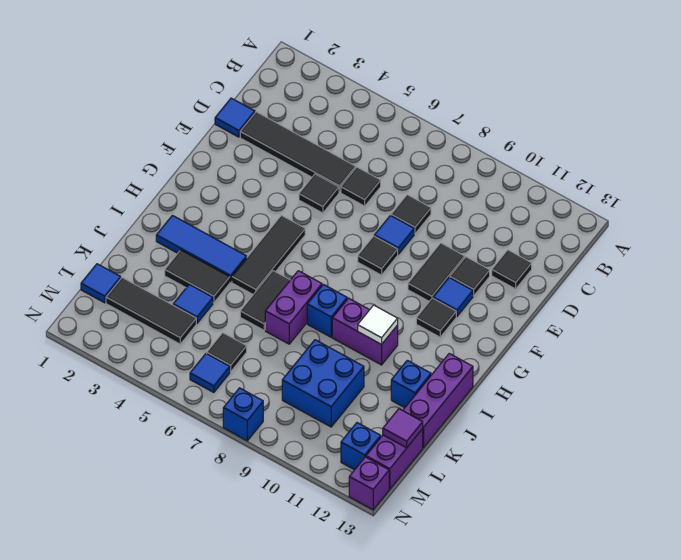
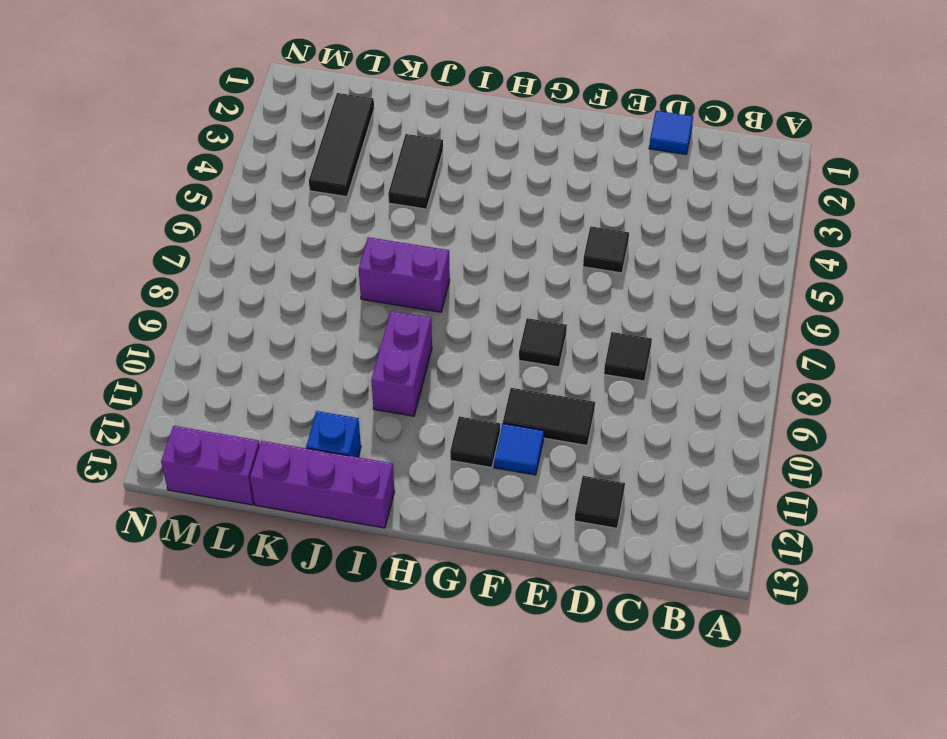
none -> black 1x4 tile [240,112,356,192]
none -> black 1x1 tile [341,167,381,206]
none -> blue 1x1 tile [374,215,414,254]
none -> black 1x1 tile [450,257,490,296]

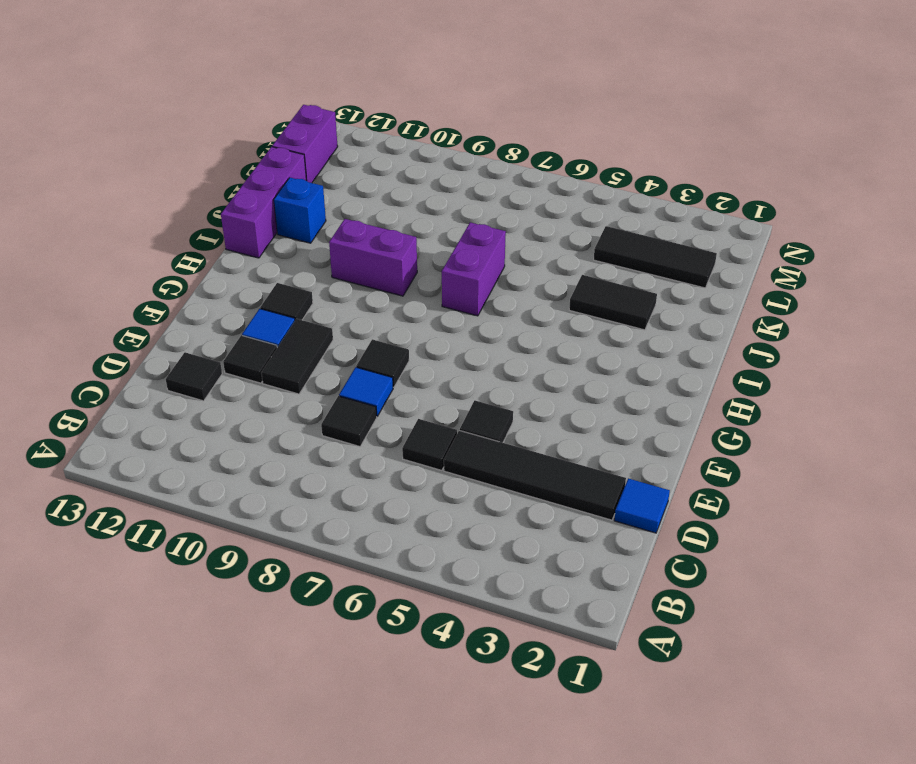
none -> black 1x3 tile [232,215,305,294]
none -> blue 1x3 tile [156,215,247,282]
none -> black 1x2 tile [240,271,290,330]
none -> blue 1x1 brick [307,284,347,337]

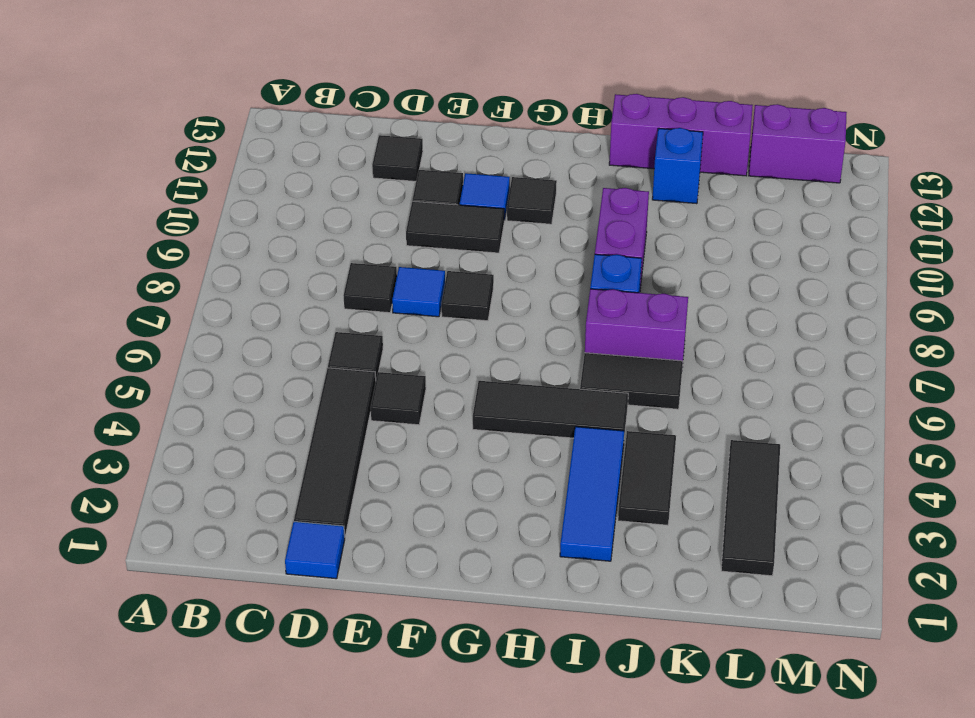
none -> blue 1x1 tile [173,284,213,323]
none -> blue 2x2 brick [282,340,364,427]
none -> blue 1x1 tile [81,264,121,303]
none -> black 1x1 tile [207,333,247,372]

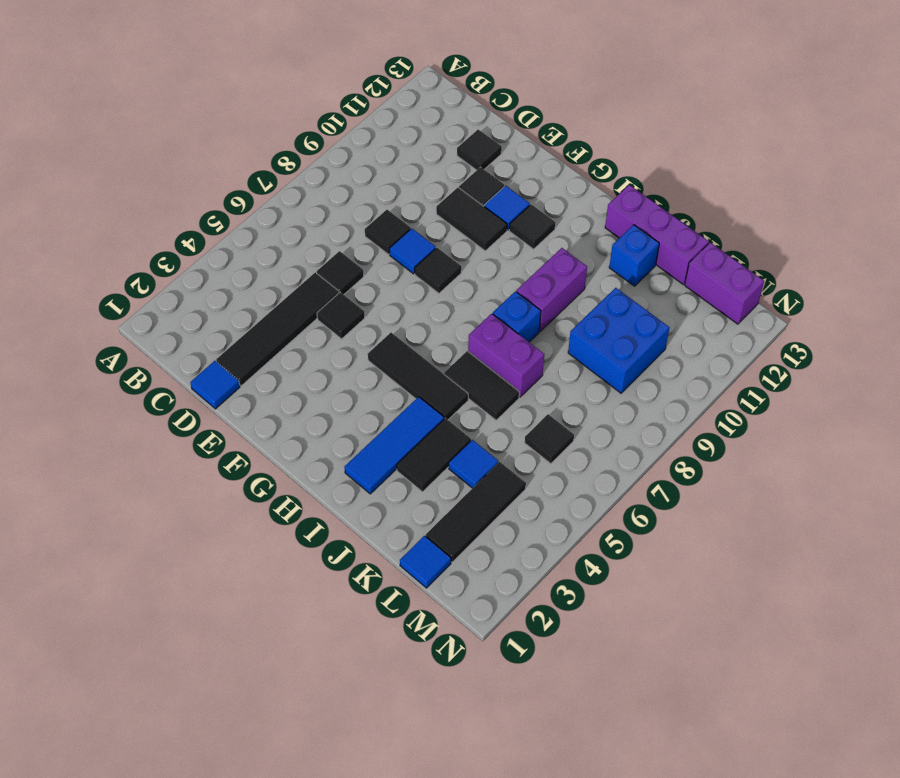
none -> blue 1x1 tile [190,353,230,393]
none -> blue 1x1 brick [341,423,381,470]
none -> blue 1x1 brick [223,388,263,441]
none -> purple 1x1 brick [349,457,389,510]

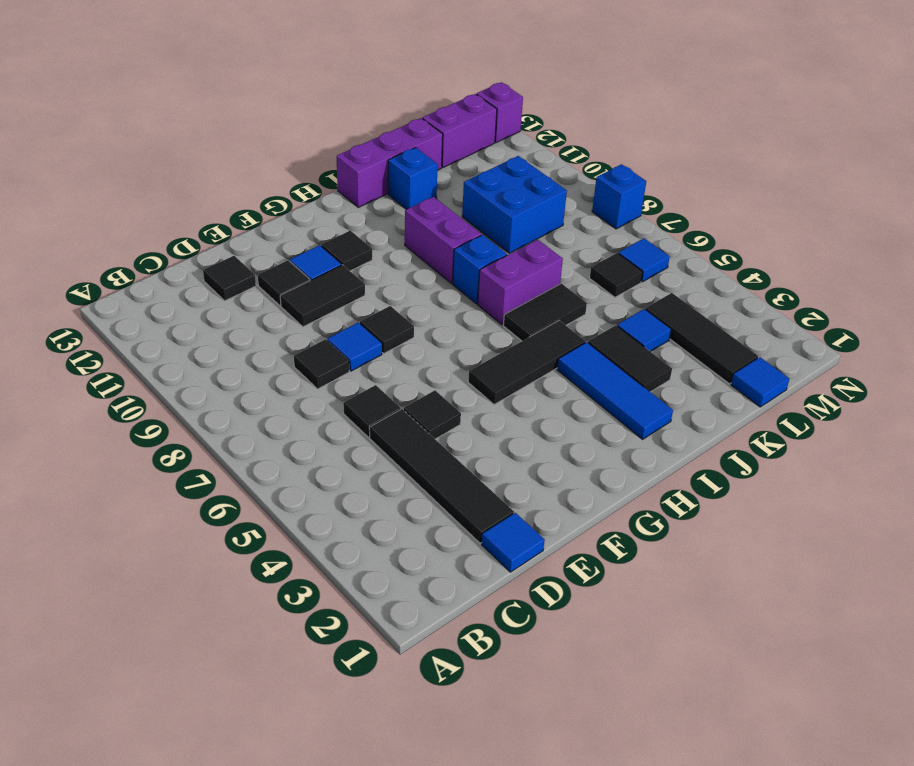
none -> blue 1x1 brick [341,423,381,470]
none -> white 1x1 tile [358,305,398,344]
none -> purple 1x1 tile [383,409,423,448]

